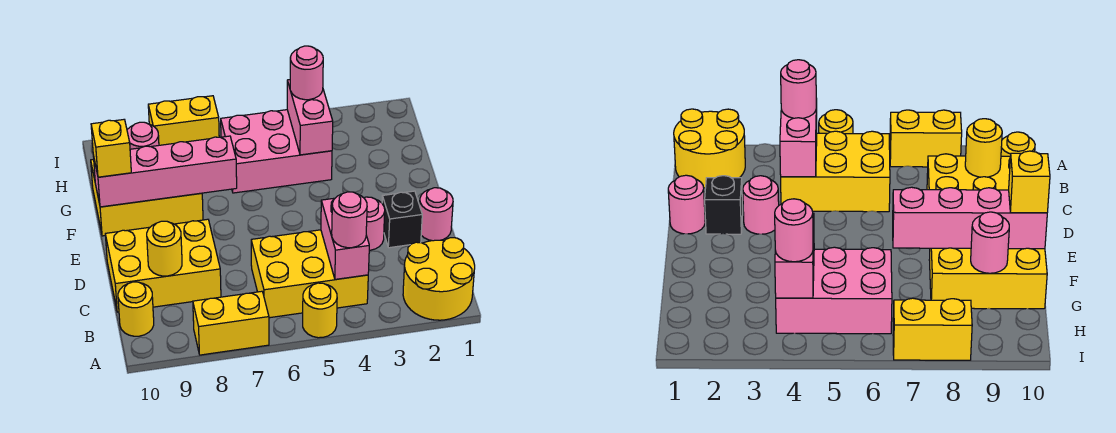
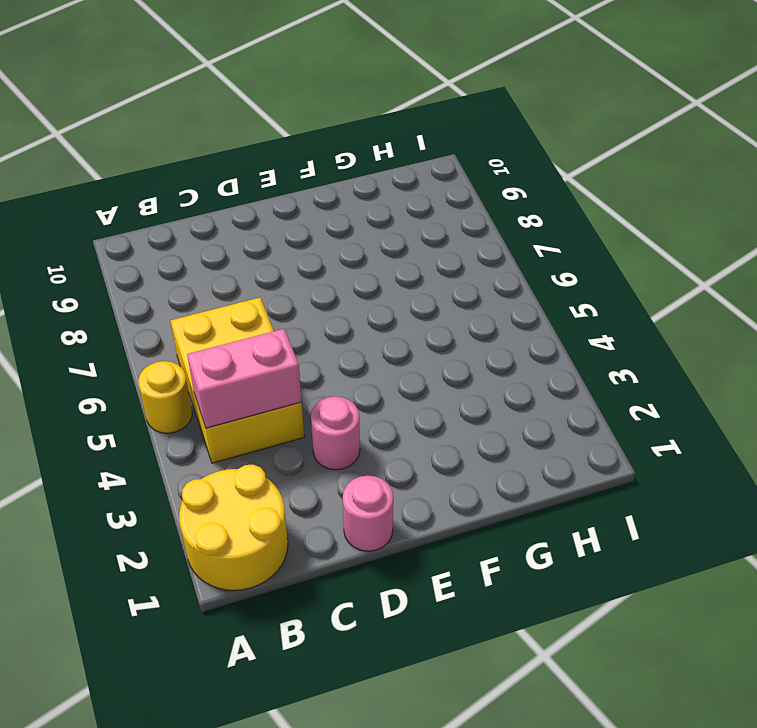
none -> yellow 1x2 brick [193,291,269,355]
none -> yellow 1x1 round brick [118,282,154,336]
none -> yellow 2x3 brick [105,219,221,312]

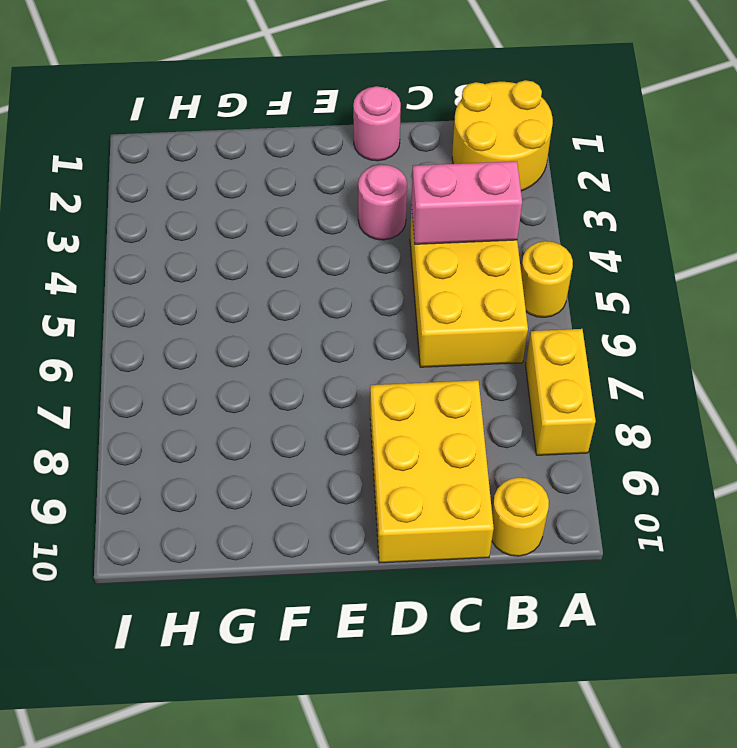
none -> black 1x1 brick [382,191,422,248]
none -> yellow 2x3 brick [91,159,203,236]
none -> pink 2x3 brick [221,110,332,193]

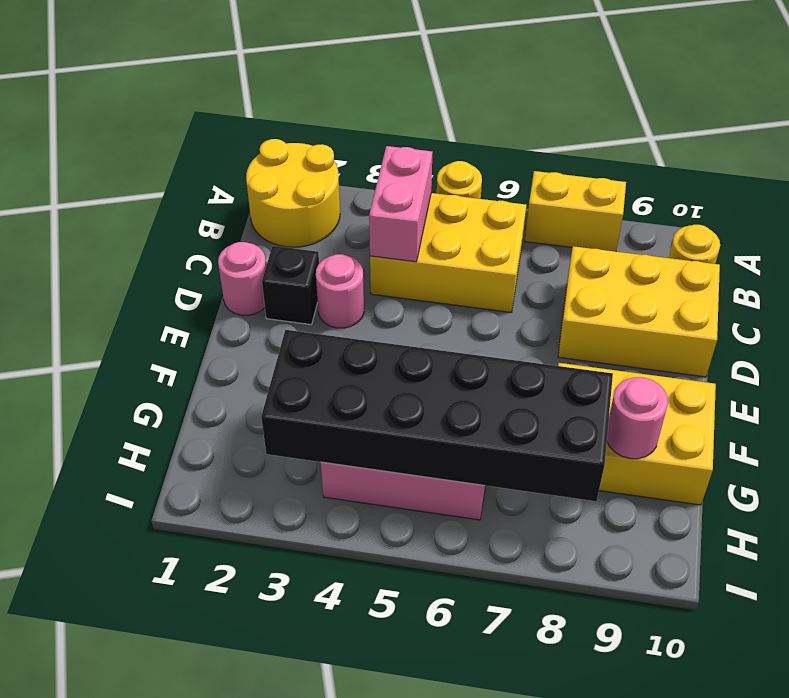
black 2x6 brick [261,330,613,501] -> pink 1x2 brick [287,80,333,155]
none -> yellow 1x2 brick [148,96,219,145]
none -> yellow 1x1 round brick [147,221,182,276]
none -> pink 1x4 brick [93,136,237,207]

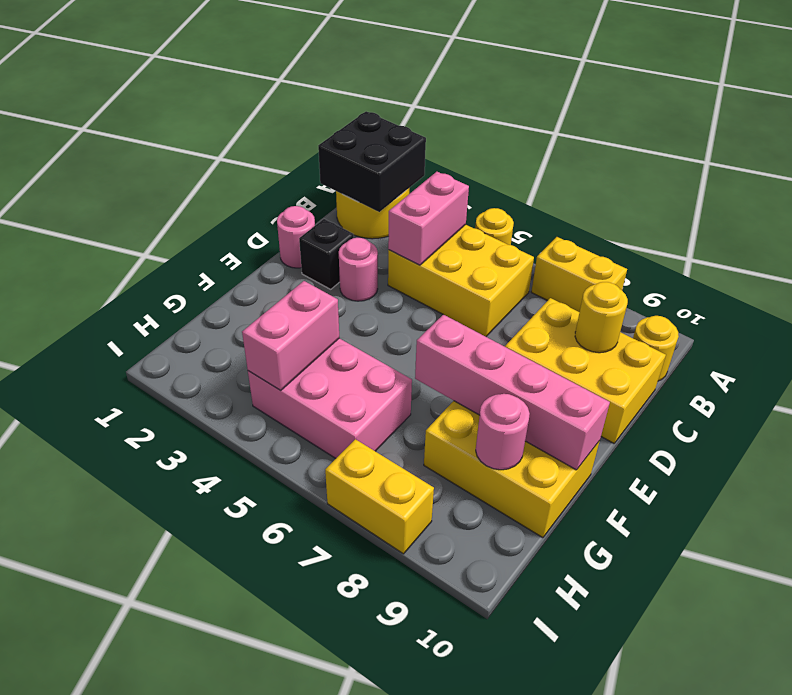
black 2x2 brick [318,111,426,212] -> none
none -> pink 1x1 round brick [332,192,367,248]
none -> yellow 1x1 brick [91,120,131,177]
none -> pink 1x1 round brick [290,46,323,100]

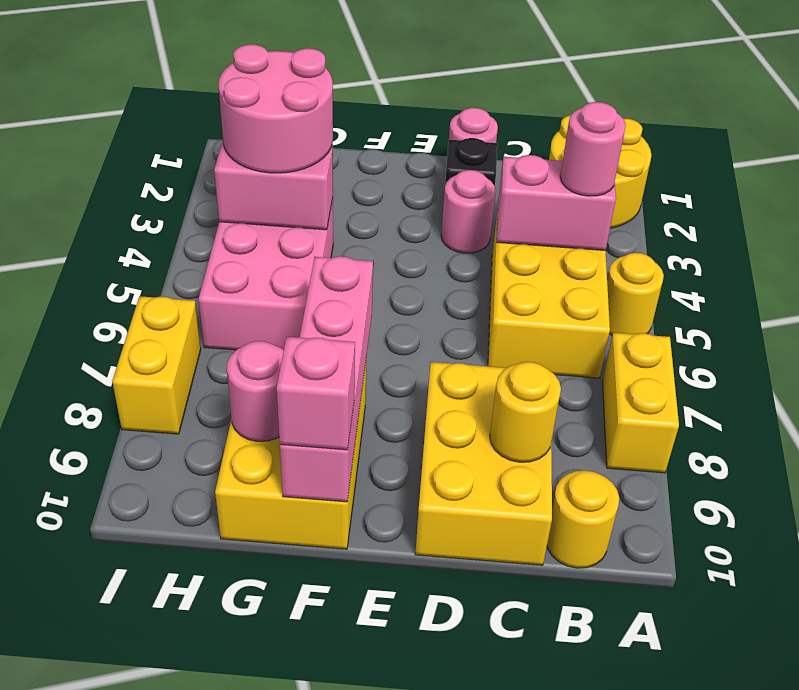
pink 1x1 brick [277,337,355,450] -> yellow 1x1 brick [91,120,131,177]
pink 2x2 round brick [218,44,333,173] -> pink 1x1 round brick [290,46,323,100]

